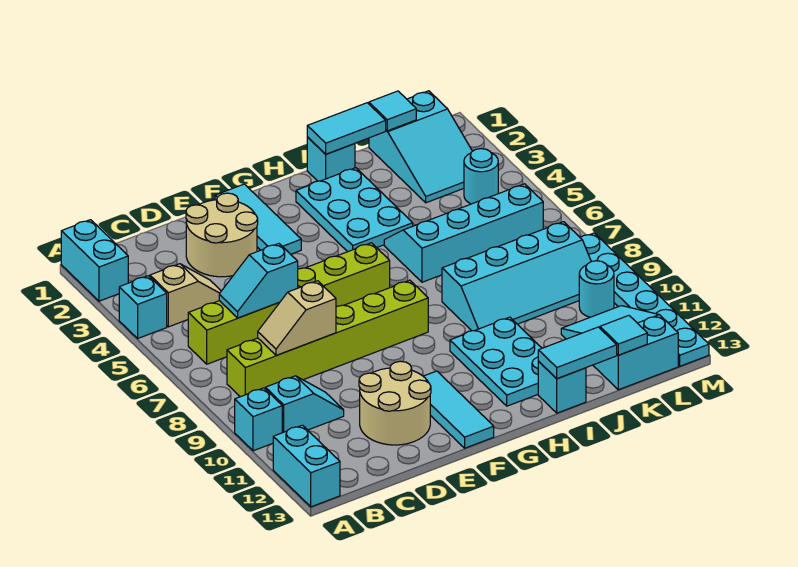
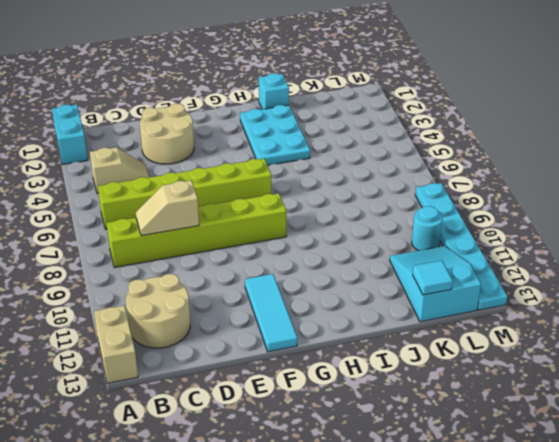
tan 1x2 brick [94,306,138,383] -> cyan 1x2 brick [273,425,340,507]
tan 2x2 round brick [126,274,190,348] -> tan 2x2 round brick moved to [359,361,431,445]
none -> cyan 1x1 brick [119,276,167,338]
none -> cyan 1x1 brick [235,388,282,451]
none -> cyan 1x2 slope [265,376,344,433]

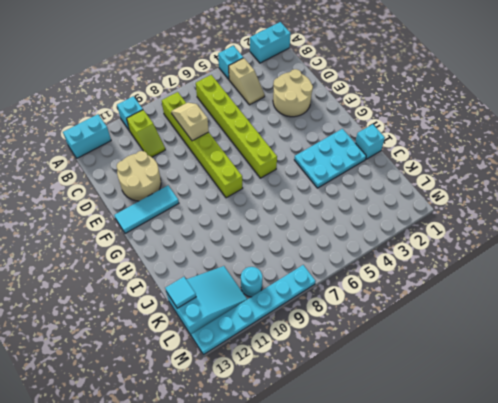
lime 1x2 slope [127,110,165,157] -> cyan 1x2 slope [265,376,344,433]
none -> cyan 1x3 tile [215,184,301,254]
none -> cyan 2x3 plate [450,317,542,406]
none -> cyan 2x4 slope [384,184,543,282]

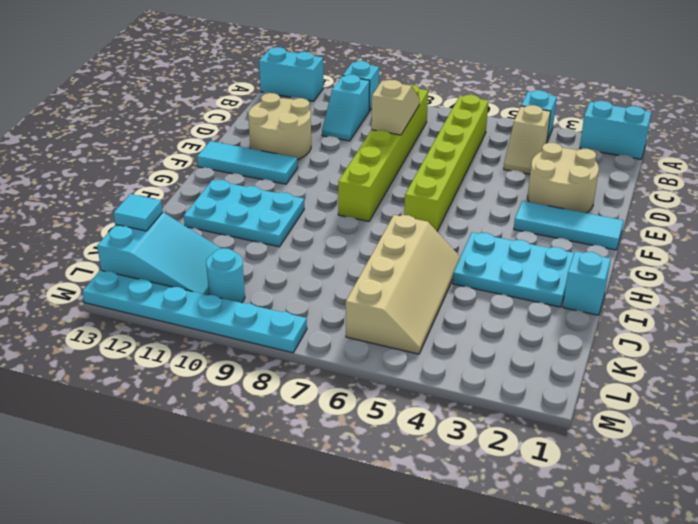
tan 2x4 slope [346,215,460,354] -> cyan 2x4 slope [384,184,543,282]
none -> cyan 2x4 slope [442,222,591,331]
none -> cyan 1x1 brick [538,362,586,413]
none -> cyan 2x3 slope [369,91,472,203]

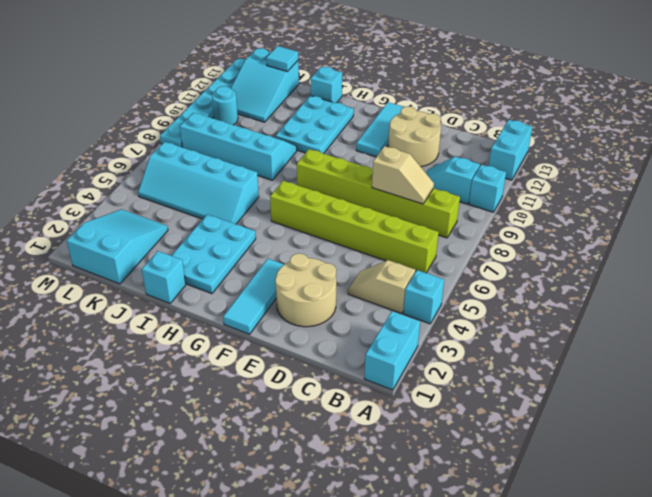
none -> cyan 1x1 round brick [464,149,498,204]
none -> cyan 1x2 slope [219,244,298,318]
none -> cyan 1x2 tile [307,103,386,154]

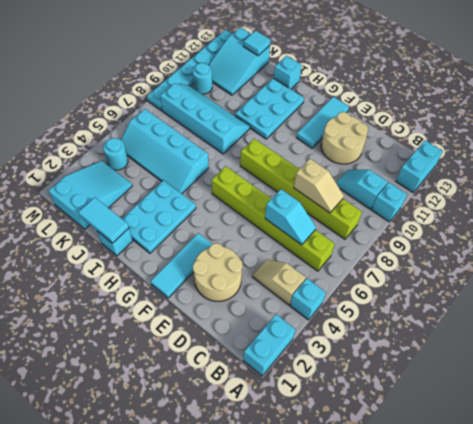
none -> cyan 1x2 tile [538,327,617,379]
none -> cyan 1x1 tile [369,91,416,131]

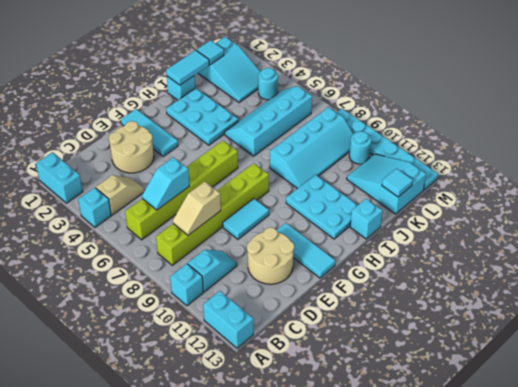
cyan 1x2 tile [223,199,269,239] -> cyan 1x2 tile moved to [538,327,617,379]

